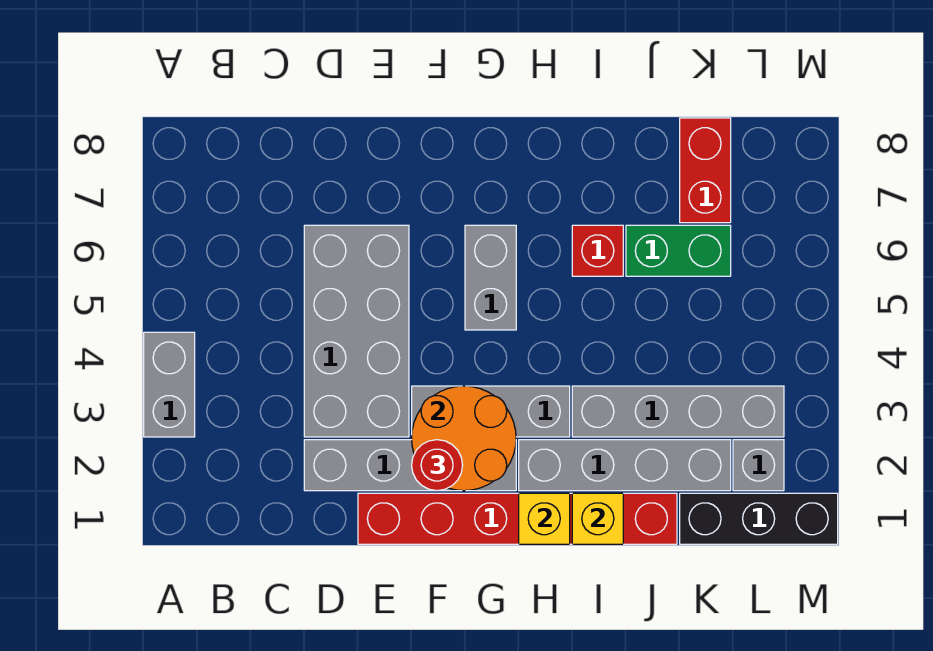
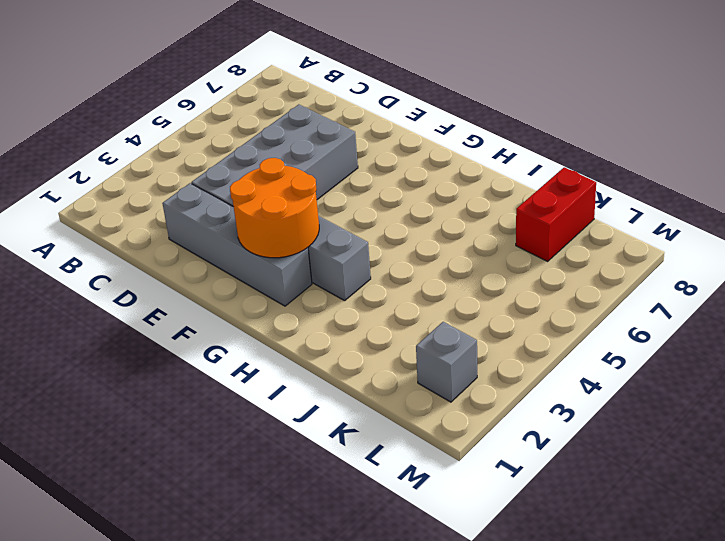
none -> grey 1x2 brick [144,332,195,437]
none -> red 1x6 brick [358,493,677,544]
none -> grey 1x2 brick [465,225,516,330]

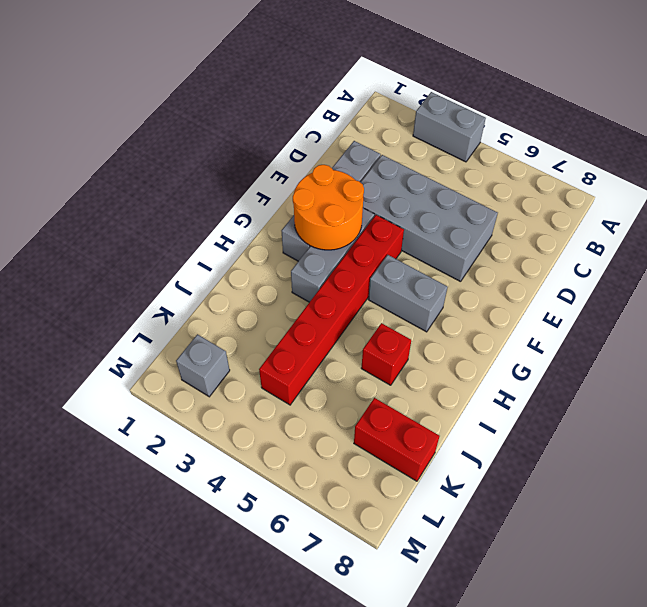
red 1x6 brick [259,215,404,405] -> red 1x6 brick moved to [358,493,677,544]
none -> grey 1x4 brick [519,440,731,491]
none -> grey 1x4 brick [572,386,784,437]
none -> green 1x2 brick [626,225,731,276]

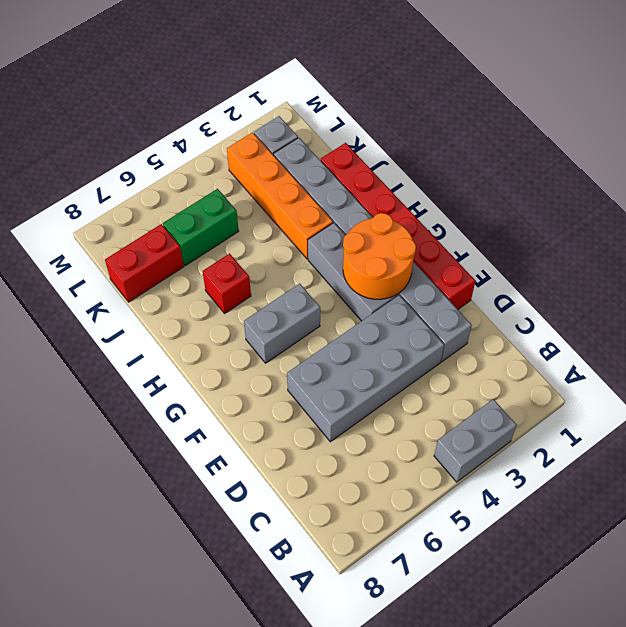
orange 1x4 brick [227,133,333,259] -> grey 1x4 brick [572,386,784,437]
green 1x2 brick [163,189,239,266] -> green 1x2 brick turned to [626,225,731,276]
none -> black 1x3 brick [680,493,838,544]
none -> yellow 1x1 brick [519,493,570,544]
none -> yellow 1x1 brick [572,493,623,544]

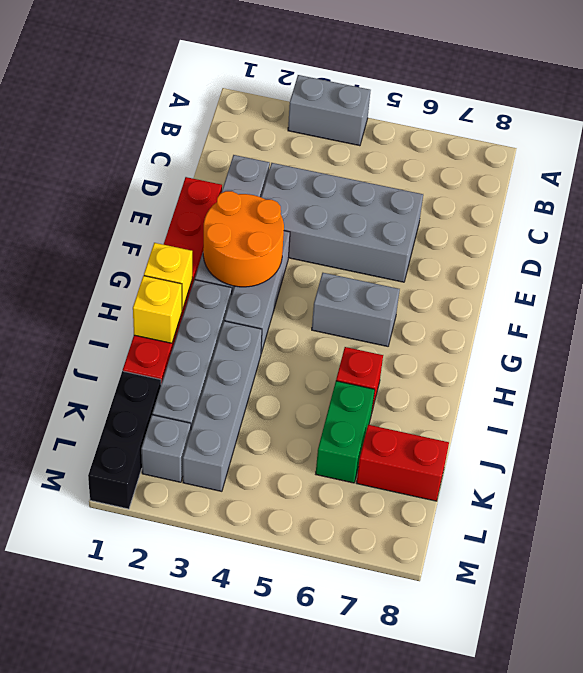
none -> red 1x1 round brick [412,440,463,491]

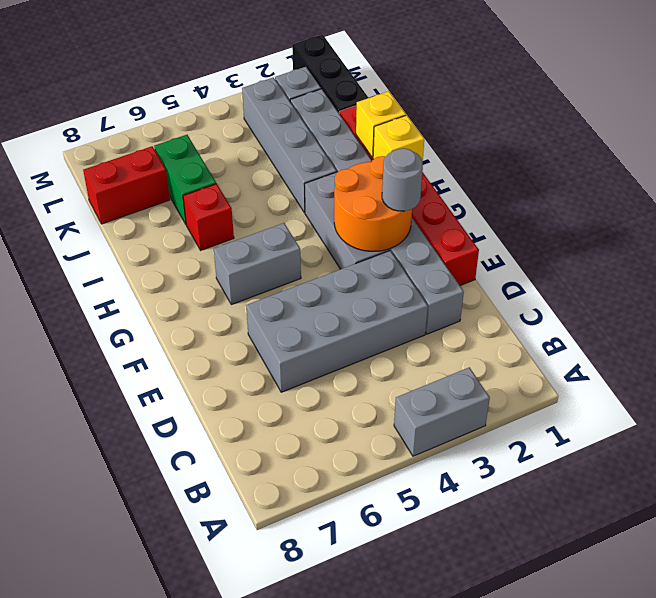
grey 1x1 round brick [382,148,423,211] -> red 1x1 round brick [412,440,463,491]

